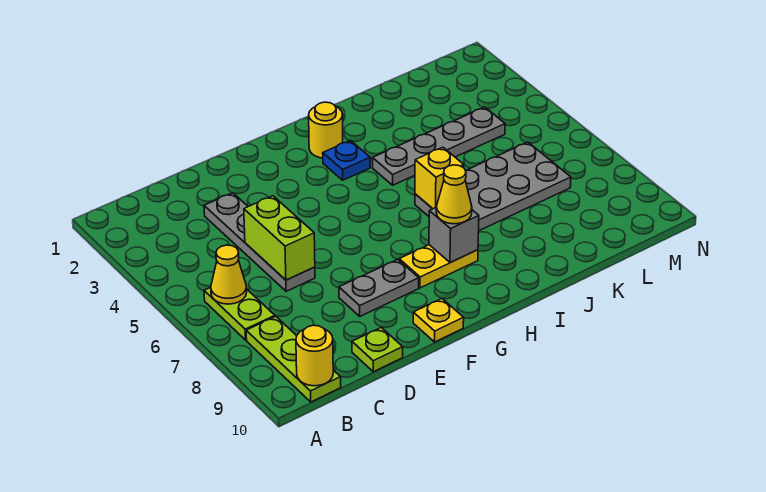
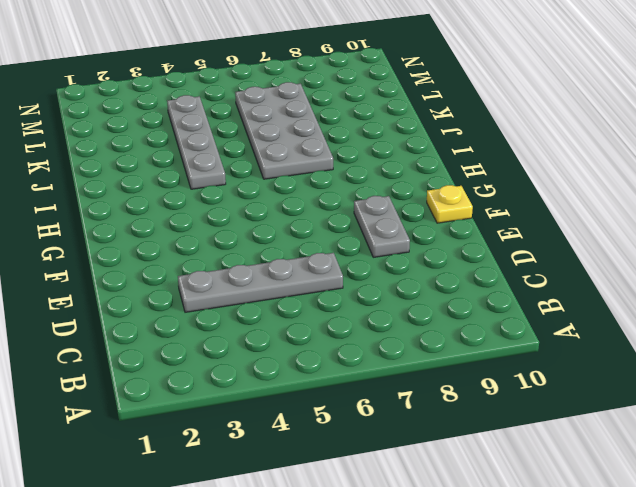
none -> lime 1x2 plate [204,287,275,340]
none -> lime 1x3 plate [246,317,341,402]
none -> lime 1x1 plate [352,327,403,372]

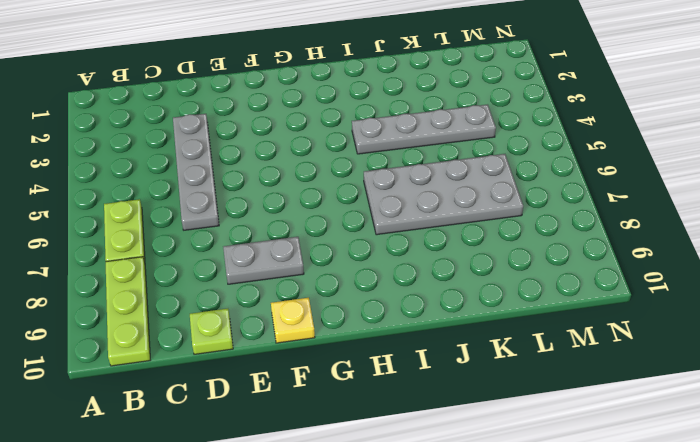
none -> yellow 1x2 plate [399,245,478,288]
none -> yellow 1x1 round brick [309,102,343,158]
none -> blue 1x1 plate [323,140,370,180]

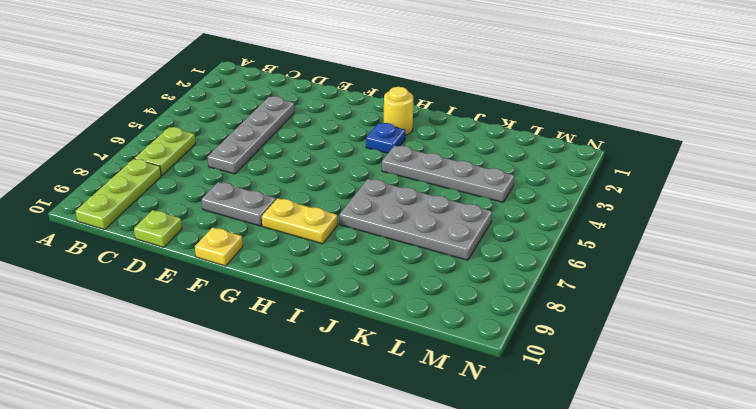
none -> yellow 1x1 cone [211,245,247,304]
none -> yellow 1x1 round brick [296,325,333,386]
none -> lime 1x2 brick [244,196,315,280]

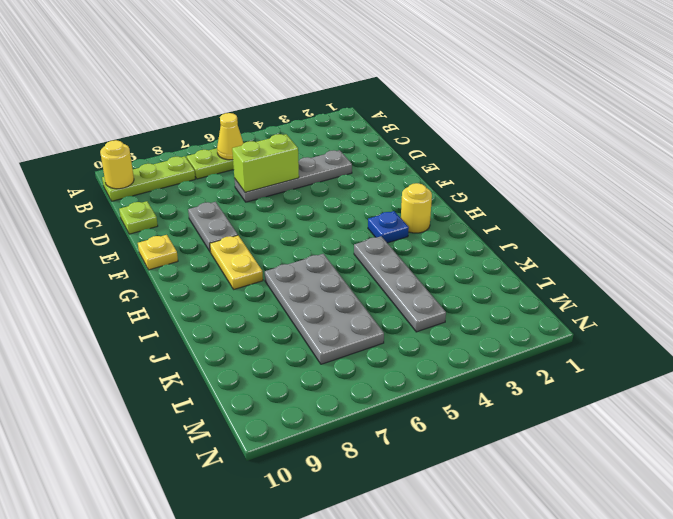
none -> grey 1x1 brick [429,208,479,263]
none -> yellow 1x1 brick [415,147,464,209]
none -> yellow 1x1 cone [436,165,472,224]

